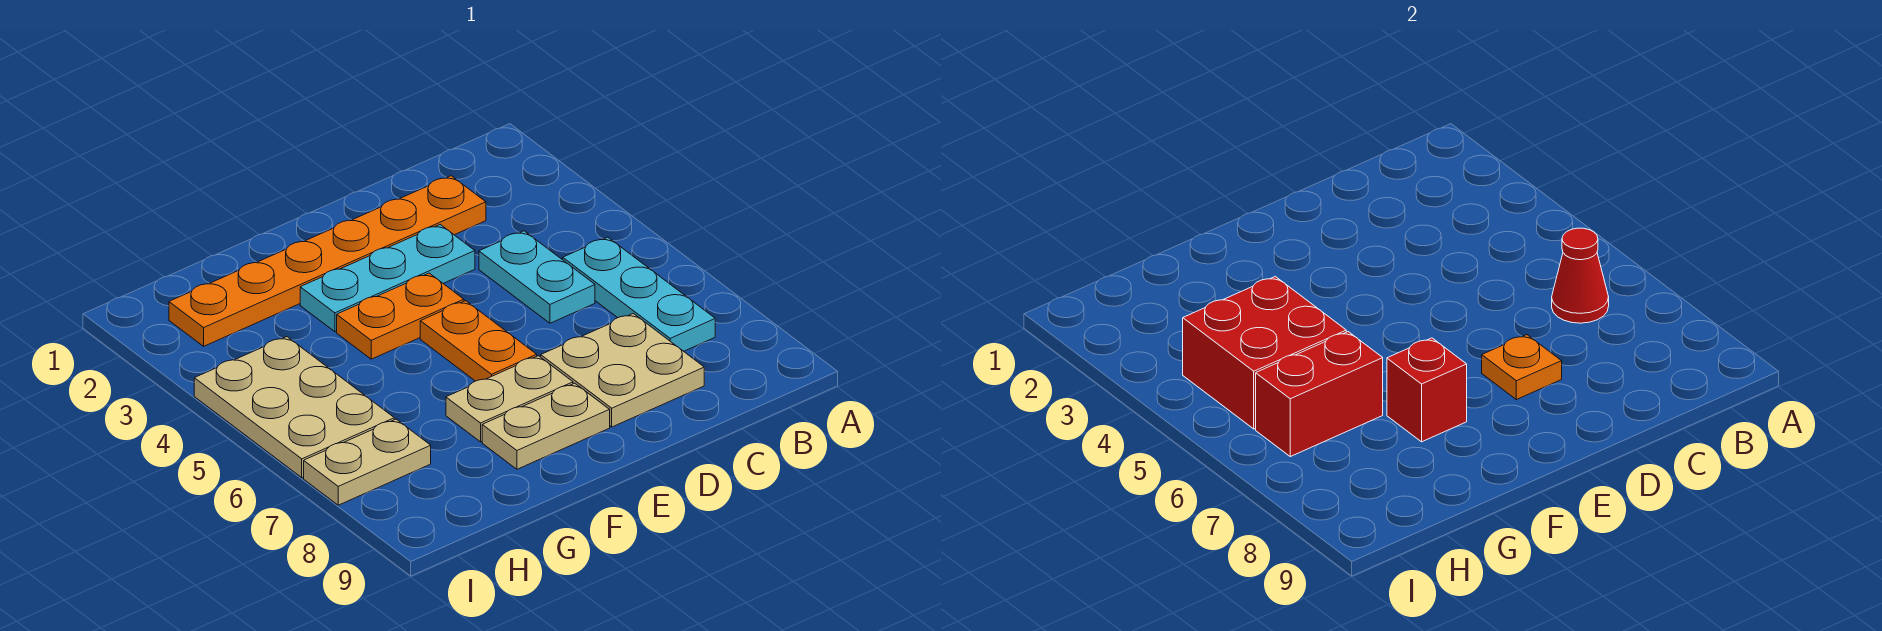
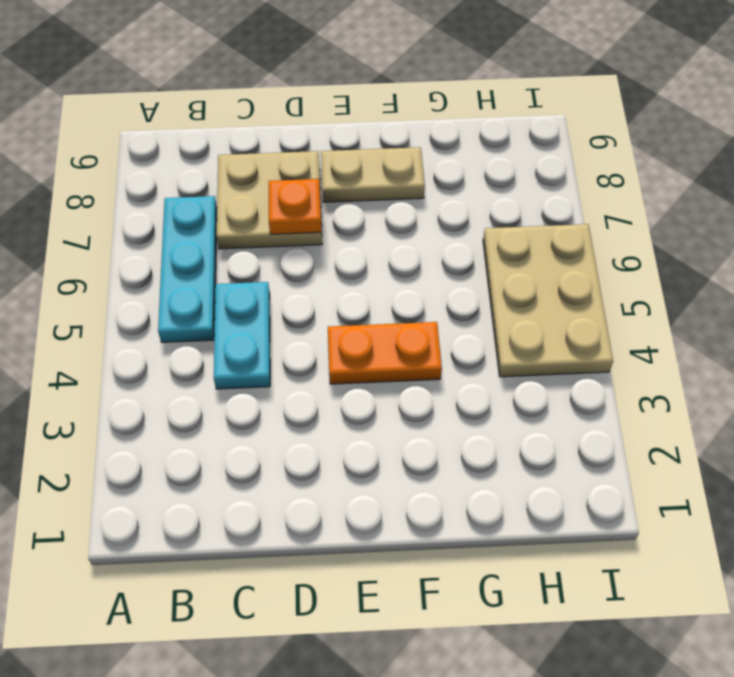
none -> orange 1x6 plate [169,176,486,346]
none -> cyan 1x3 plate [300,225,475,332]
none -> orange 1x2 plate [420,301,537,381]

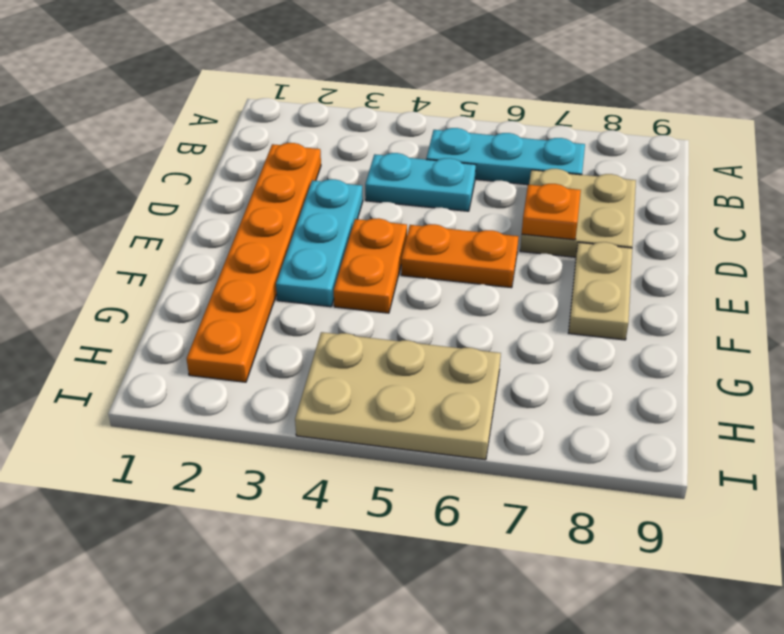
none -> tan 1x2 plate [446,356,573,442]
none -> tan 1x2 plate [304,419,431,505]
none -> red 1x1 cone [1552,228,1609,323]

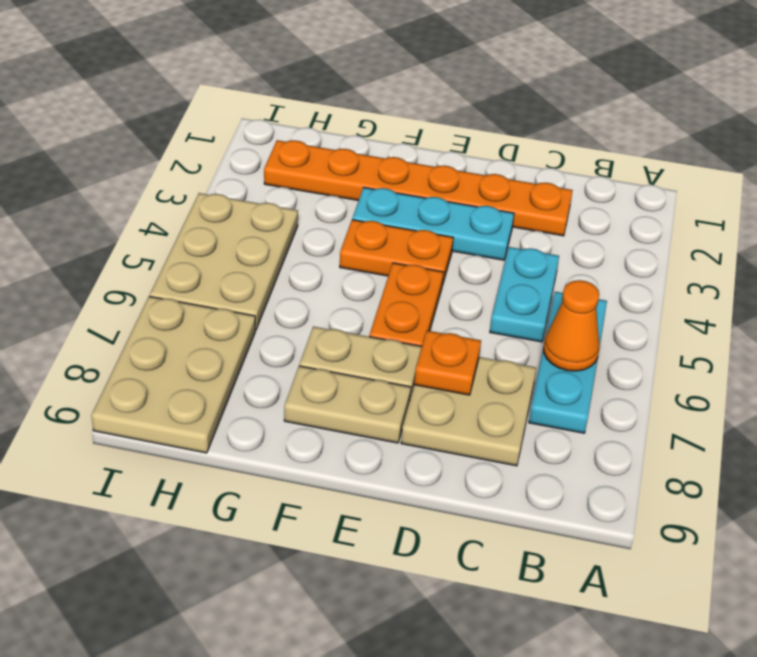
orange 1x1 cone [544,280,600,371] -> red 1x1 cone [1552,228,1609,323]
tan 2x3 plate [91,296,255,453] -> tan 1x2 plate [304,419,431,505]
none -> red 1x1 brick [1387,338,1467,442]
none -> red 2x2 brick [1183,276,1346,429]
none -> red 1x2 brick [1256,332,1383,456]

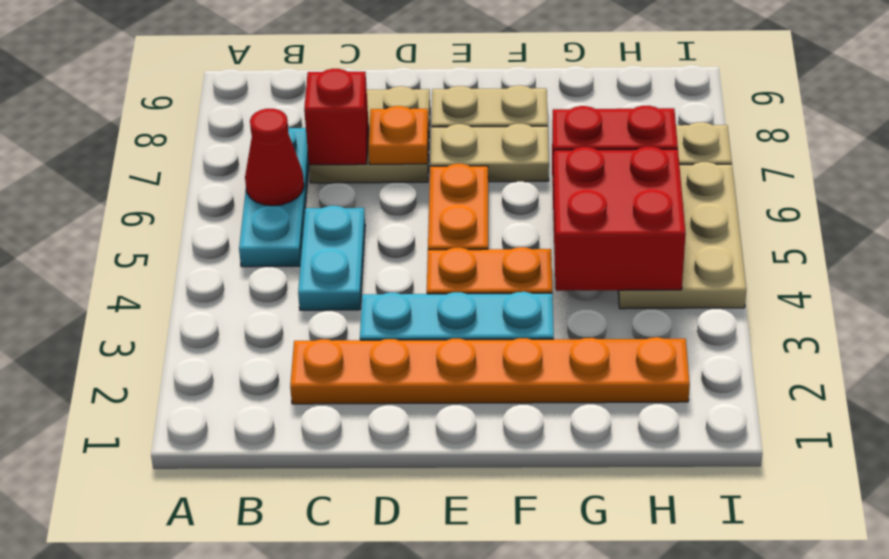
red 1x1 brick [304,69,369,165] -> red 1x1 brick moved to [1387,338,1467,442]

